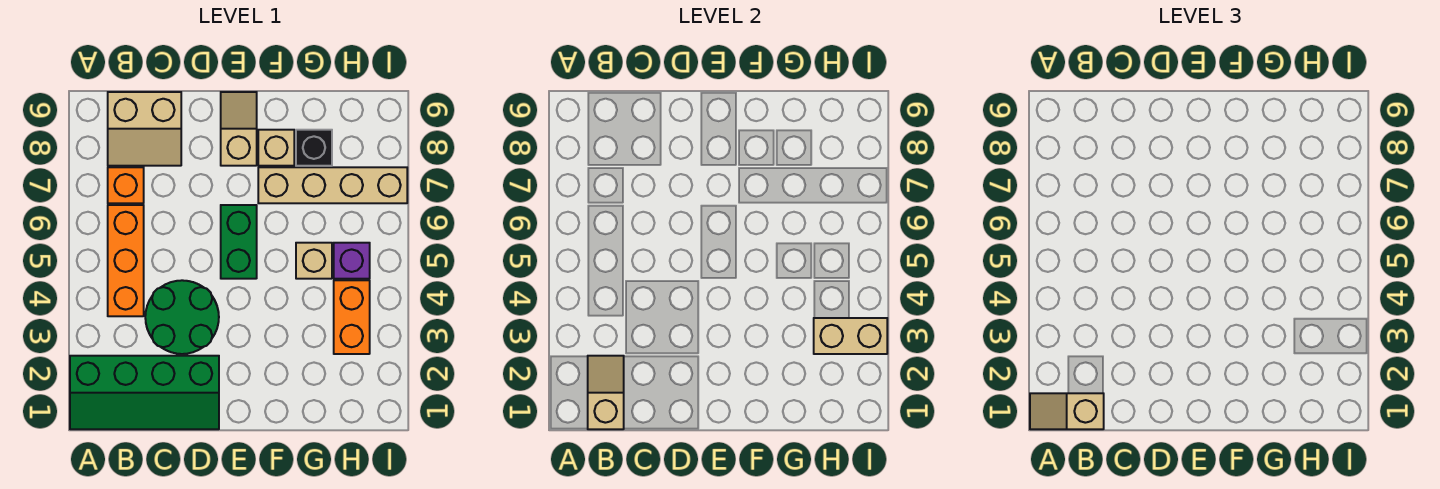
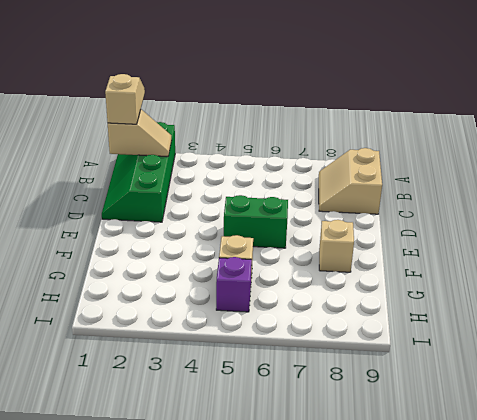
none -> orange 1x3 brick [108,205,144,316]
none -> orange 1x1 brick [108,167,144,203]
none -> green 2x2 round brick [145,280,219,354]

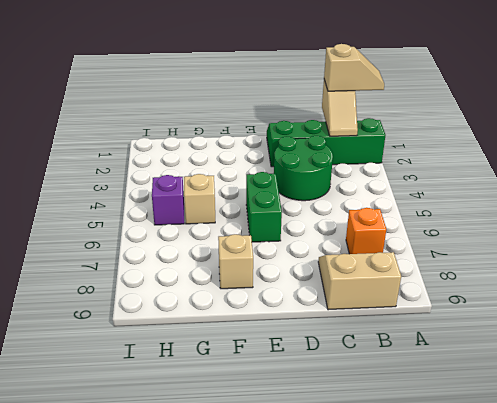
none -> orange 1x3 brick [108,205,144,316]
none -> tan 1x2 slope [221,92,257,166]
none -> tan 1x4 brick [258,167,407,203]

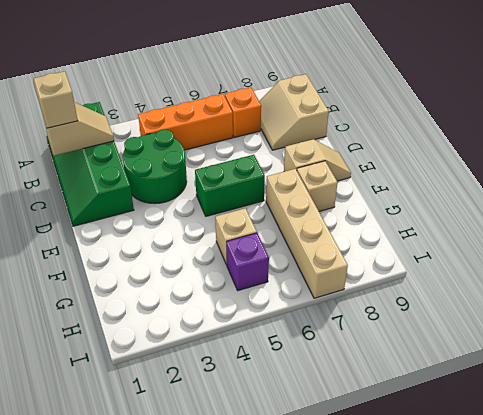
none -> black 1x1 brick [296,130,332,166]
none -> orange 1x2 brick [334,280,370,354]
none -> tan 1x2 brick [814,318,887,354]

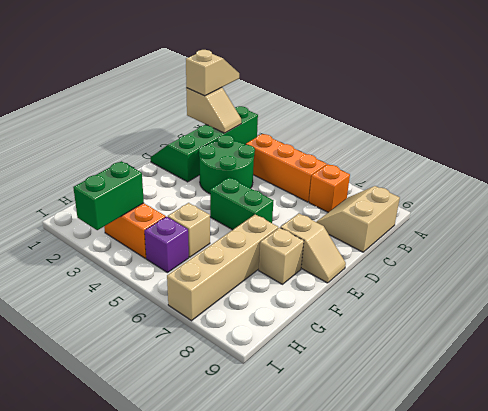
green 1x2 brick [73,161,144,230] -> tan 1x2 brick [814,318,887,354]
none -> black 1x1 brick [296,130,332,166]

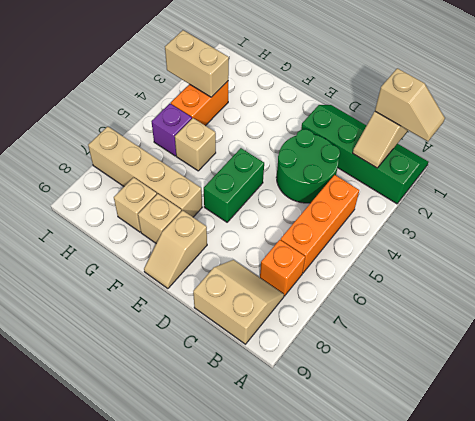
tan 1x1 brick [114,177,157,232] -> black 1x1 brick [296,130,332,166]

